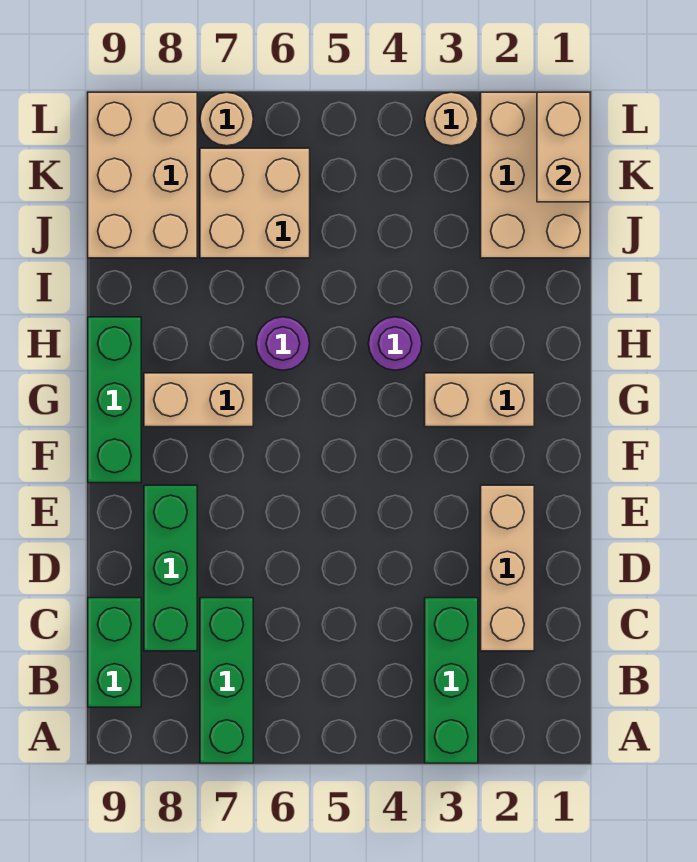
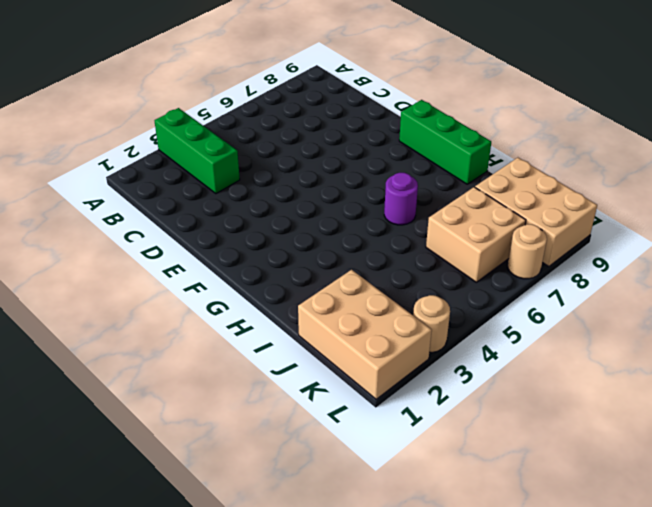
none -> green 1x3 brick [200,598,253,763]
none -> green 1x2 brick [88,598,141,707]
none -> tan 1x3 brick [481,485,534,651]

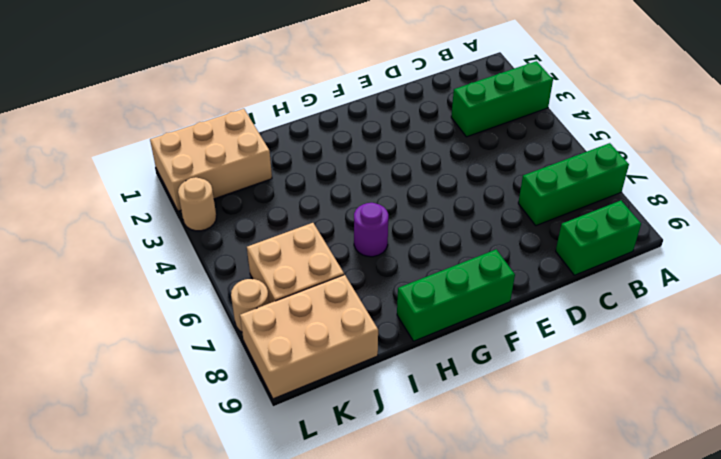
none -> tan 1x3 brick [481,485,534,651]
none -> green 1x3 brick [144,485,197,651]
none -> tan 1x2 brick [425,373,534,427]

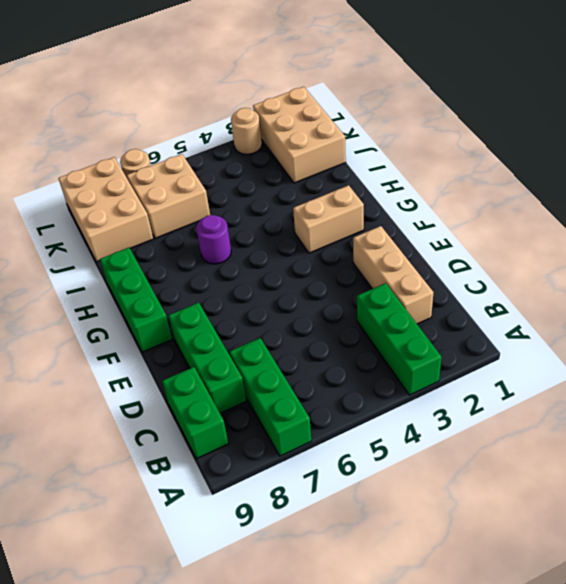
none -> tan 1x2 brick [144,373,253,427]
none -> purple 1x1 round brick [368,317,422,370]
none -> tan 1x2 brick [537,92,590,202]

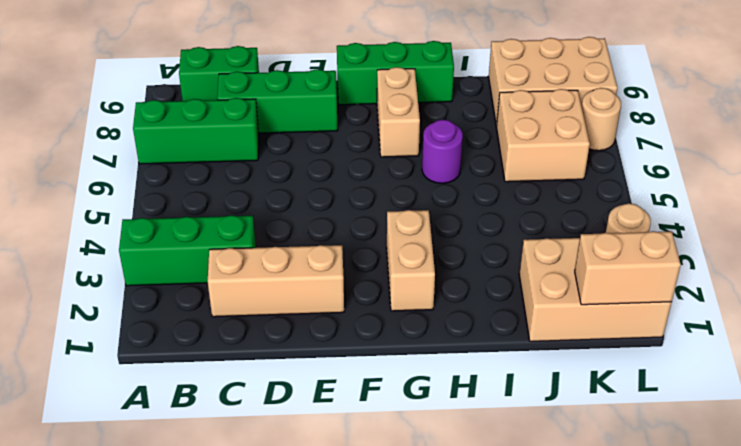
none -> purple 1x1 round brick [368,317,422,370]

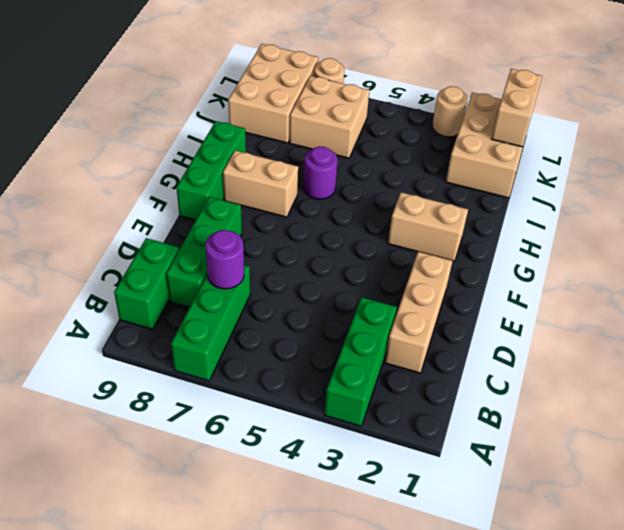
purple 1x1 round brick [205,230,244,289] -> purple 1x1 round brick moved to [368,317,422,370]

